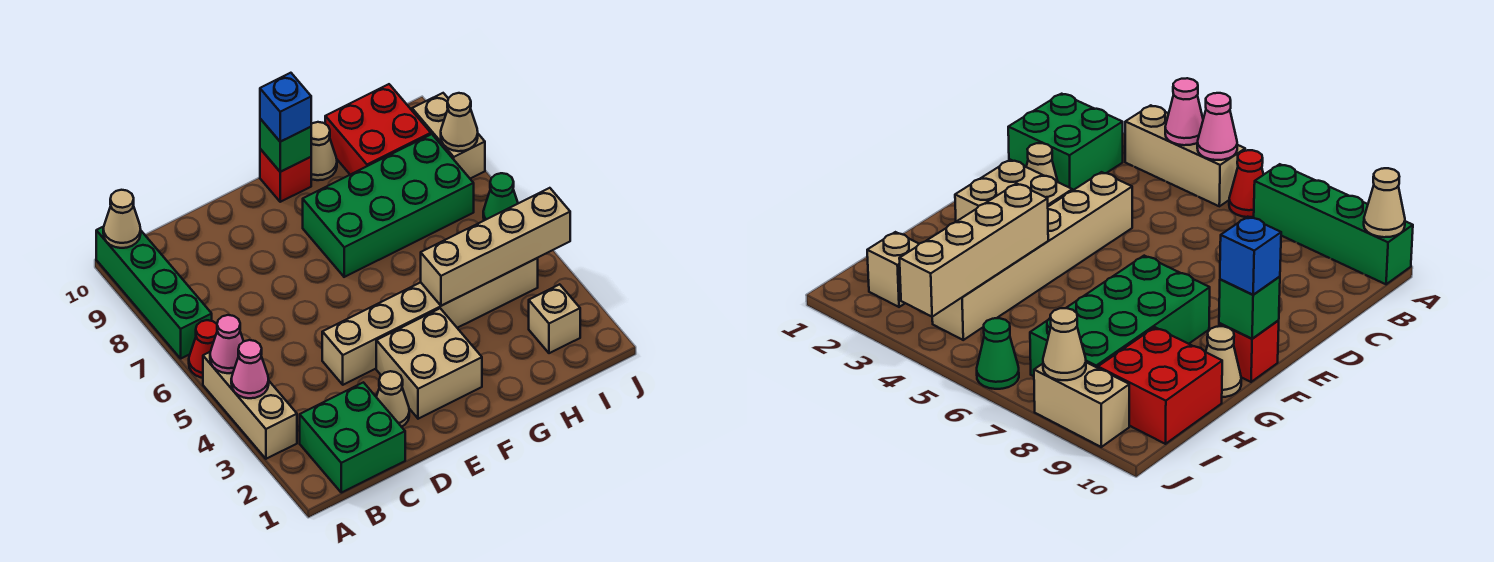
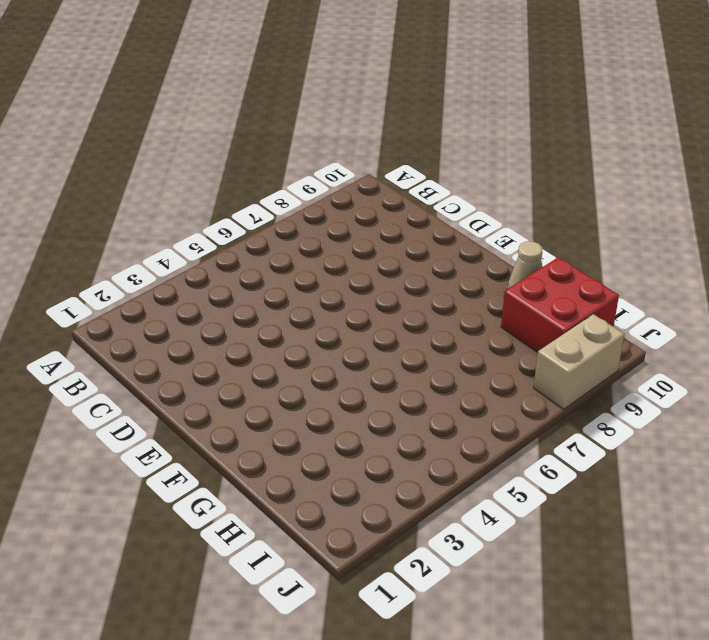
none -> tan 1x3 brick [203,352,297,459]
none -> red 1x1 cone [189,320,217,378]
none -> green 1x4 brick [96,226,212,358]

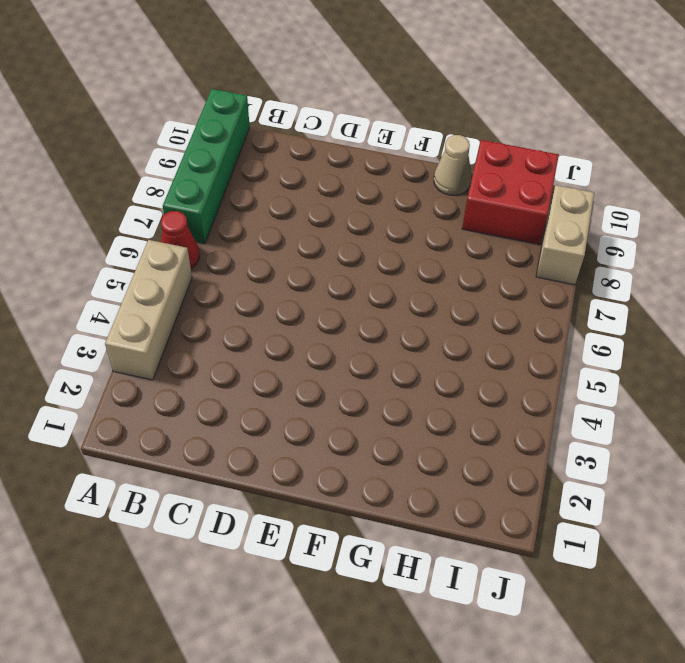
none -> green 2x2 brick [300,382,405,493]
none -> tan 1x1 cone [376,371,409,427]
none -> tan 1x6 brick [322,258,538,385]

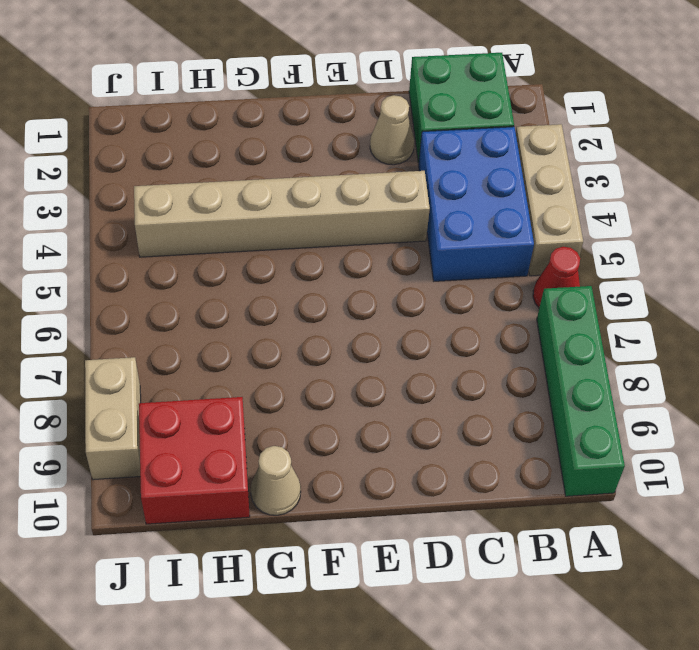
blue 2x3 brick [419,127,534,281] -> none
none -> tan 2x2 brick [376,308,482,419]
none -> green 2x4 brick [303,134,474,277]
none -> red 1x1 brick [260,149,311,202]

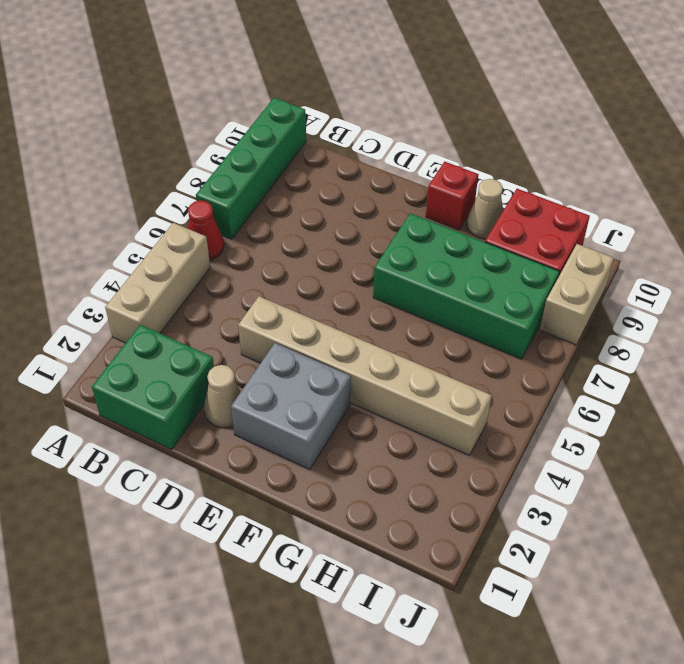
grey 2x2 brick [231,343,351,469] -> tan 2x2 brick [376,308,482,419]
none -> tan 1x1 brick [529,284,580,353]
none -> green 1x1 cone [483,173,518,220]
none -> pink 1x1 cone [231,340,269,398]

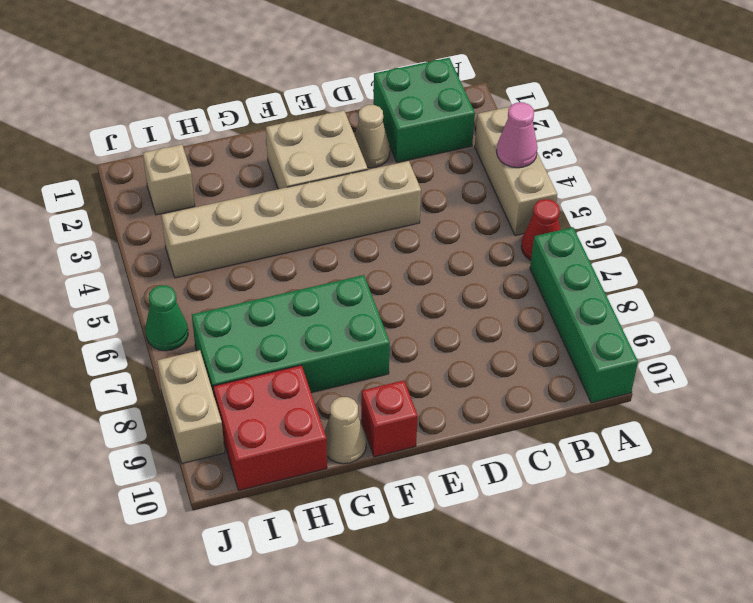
none -> pink 1x1 cone [210,315,244,373]
none -> tan 1x1 cone [103,190,141,248]
none -> green 1x1 brick [260,119,311,172]

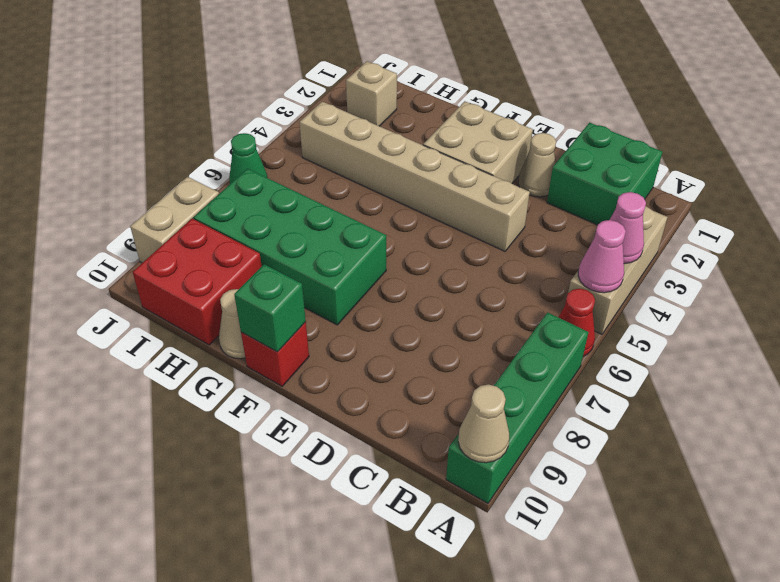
none -> tan 1x4 brick [421,188,570,306]
none -> tan 1x1 cone [441,93,478,151]
none -> blue 1x1 brick [260,73,311,142]

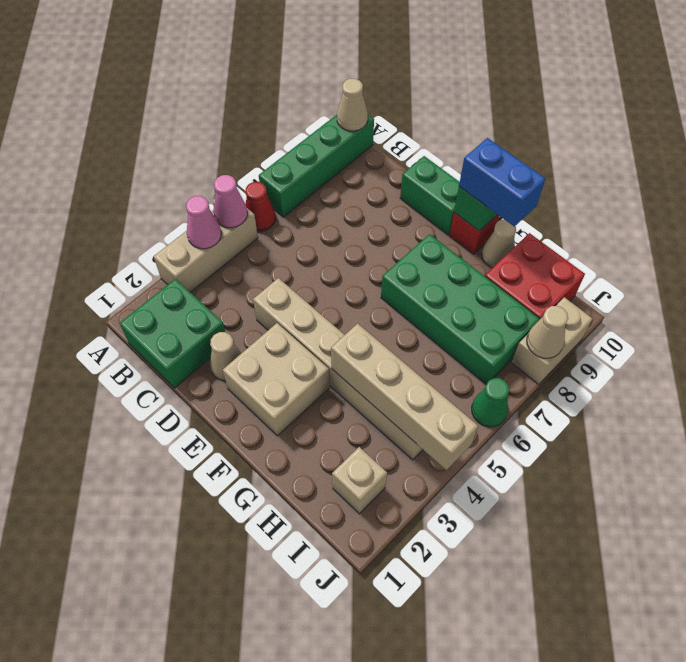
green 1x2 brick [400,156,460,235] -> none
blue 1x2 brick [459,138,545,226] -> blue 1x1 brick [260,73,311,142]

